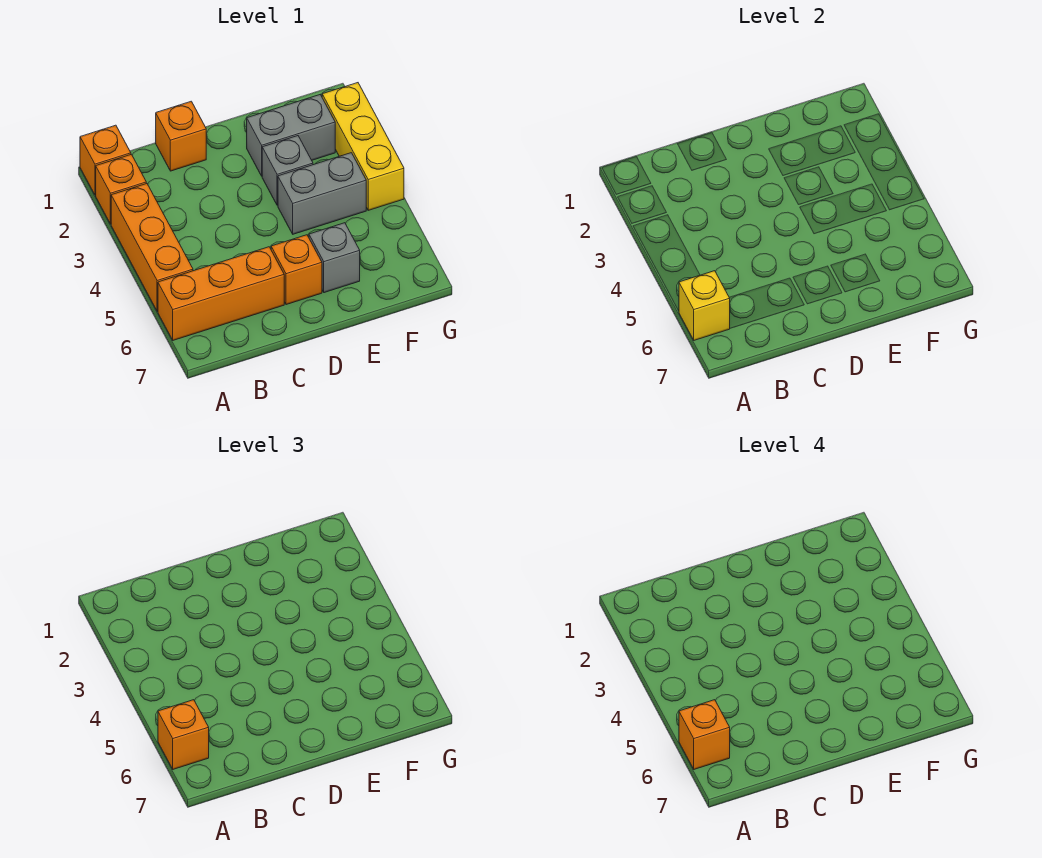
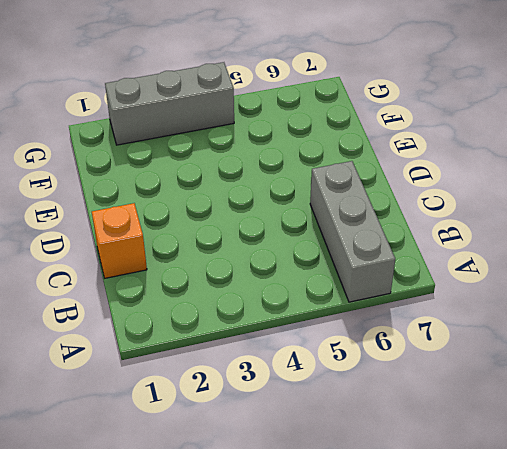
grey 1x3 brick [310,161,395,302] -> orange 1x3 brick [158,247,284,340]
grey 1x3 brick [105,62,234,145] -> yellow 1x3 brick [322,83,404,210]
none -> orange 1x1 brick [80,125,131,195]
none -> orange 1x1 brick [96,154,146,224]
none -> orange 1x3 brick [111,183,193,311]

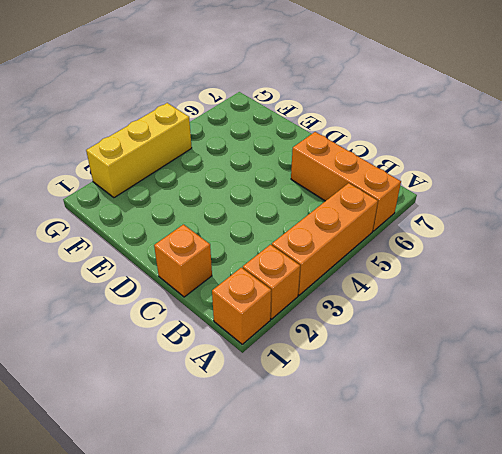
none -> orange 1x1 brick [271,235,322,305]
none -> grey 1x2 brick [247,95,335,176]
none -> grey 1x1 brick [262,136,313,205]

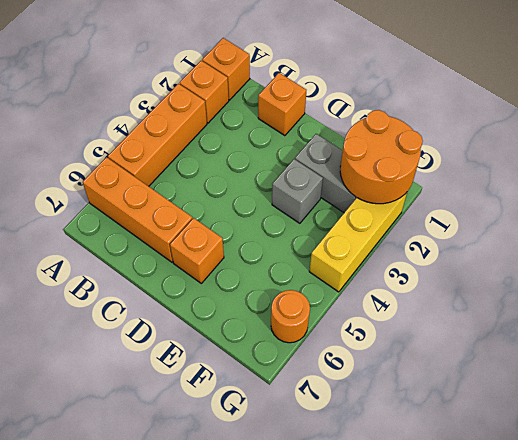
orange 2x2 round brick [340,110,423,204] -> none
orange 1x1 round brick [271,290,310,343] -> none
none -> grey 1x2 brick [278,153,366,234]
none -> grey 1x1 brick [309,223,360,293]
none -> yellow 1x1 brick [679,271,730,340]

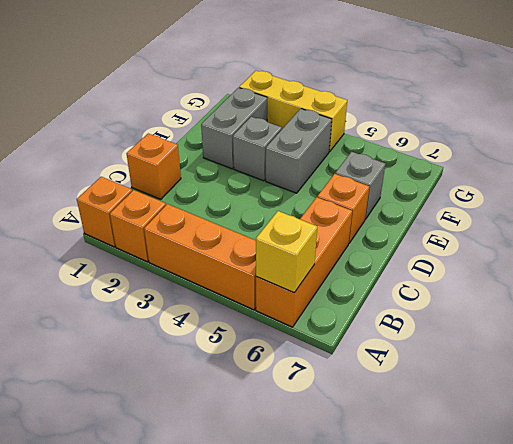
none -> orange 1x1 brick [158,700,209,769]
none -> orange 1x1 brick [679,700,730,769]

